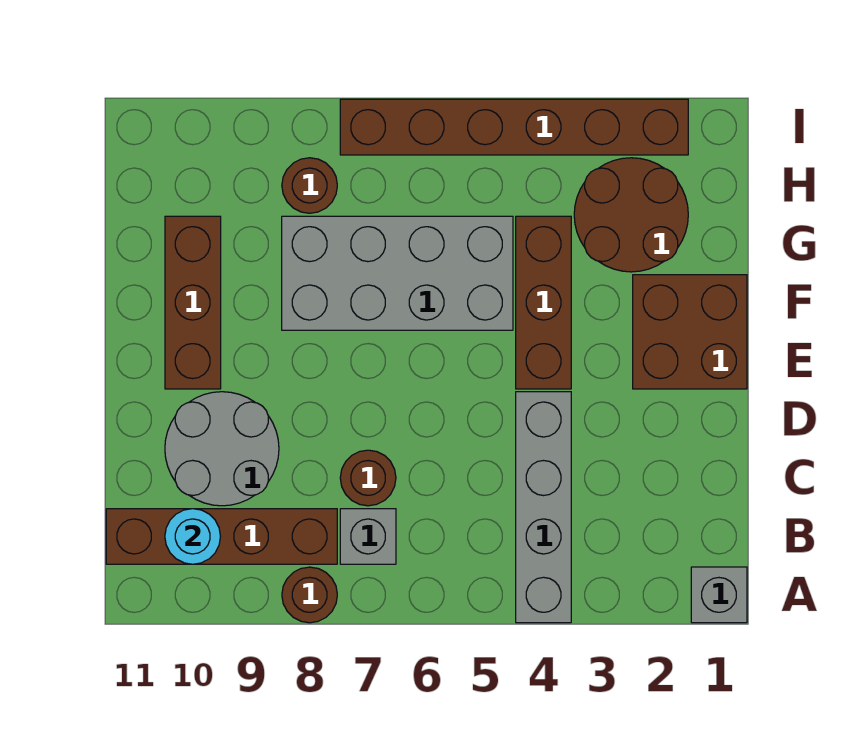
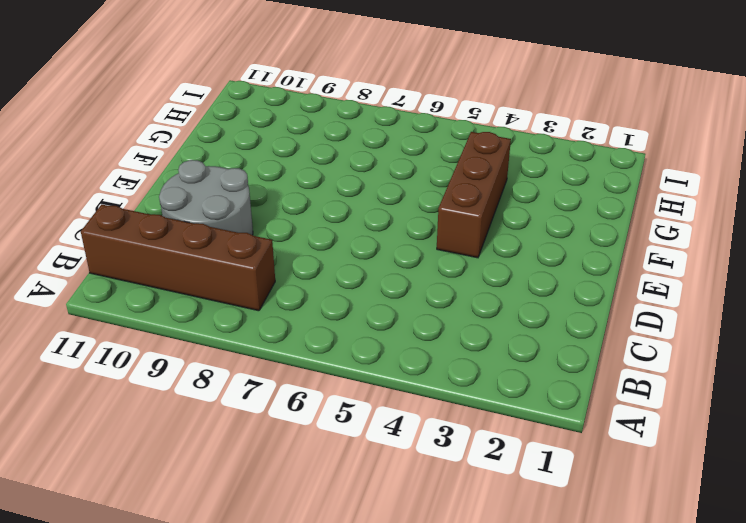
none -> grey 1x1 brick [691,567,747,623]
none -> grey 1x4 brick [516,392,571,623]
none -> brown 1x1 round brick [282,567,337,623]

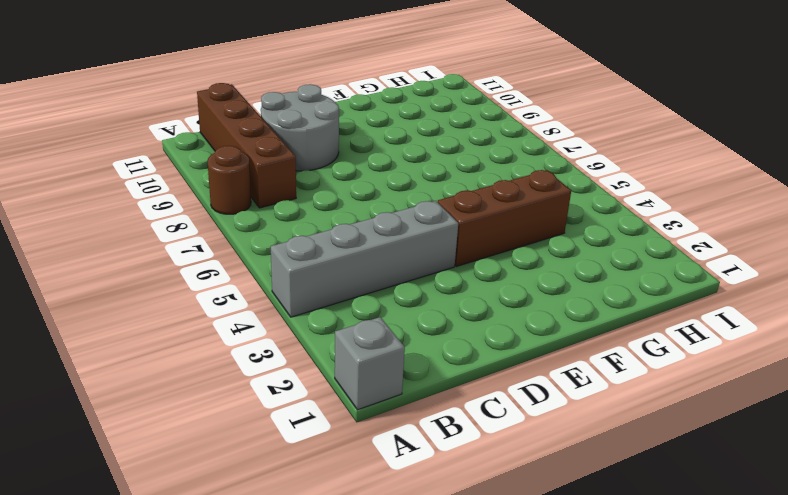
none -> grey 1x1 brick [340,509,396,564]
none -> brown 1x1 round brick [340,450,396,506]
none -> brown 2x2 brick [633,275,747,389]

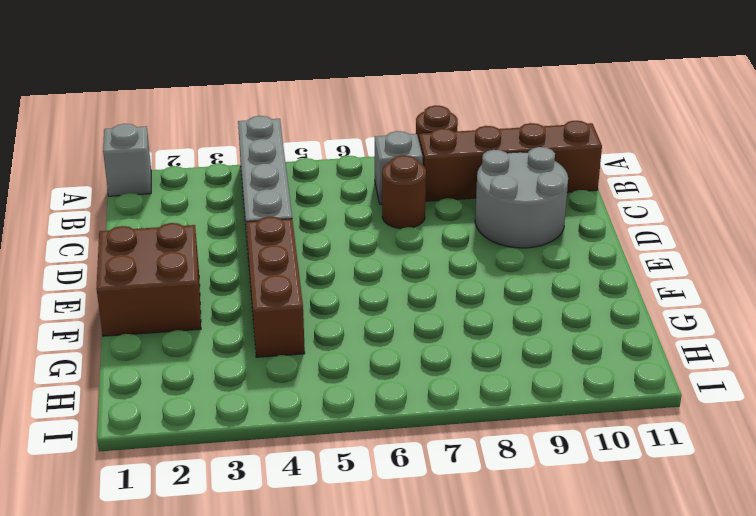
none -> brown 1x3 brick [165,216,221,389]
none -> grey 2x4 brick [282,216,513,330]
none -> brown 2x2 round brick [574,158,688,272]

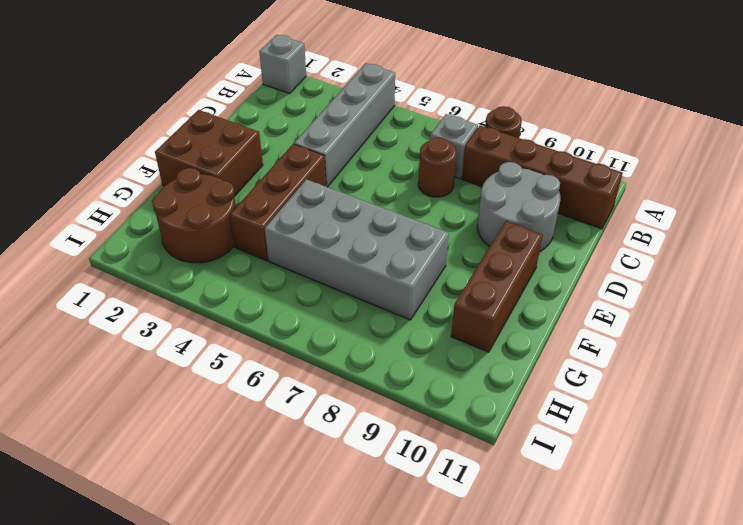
none -> brown 1x1 round brick [282,158,337,213]
none -> brown 1x6 brick [340,99,688,155]
none -> cyan 1x1 round brick [165,509,220,564]

